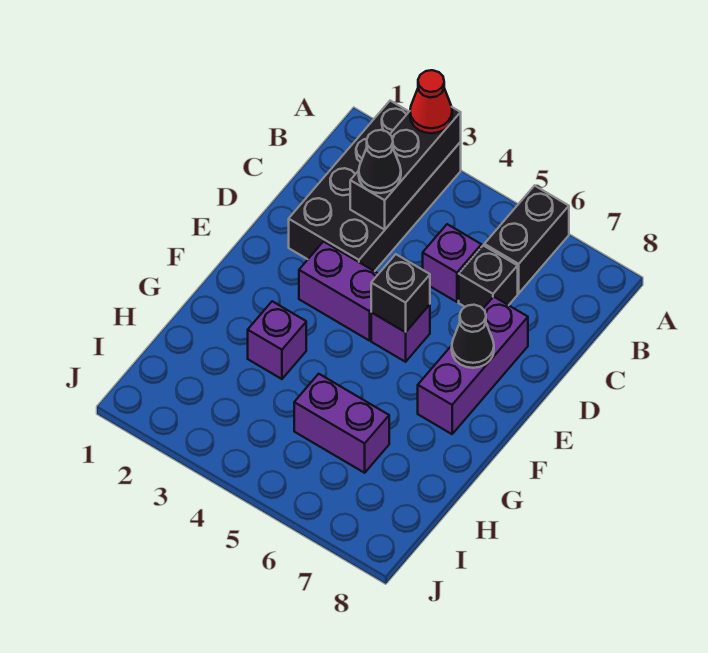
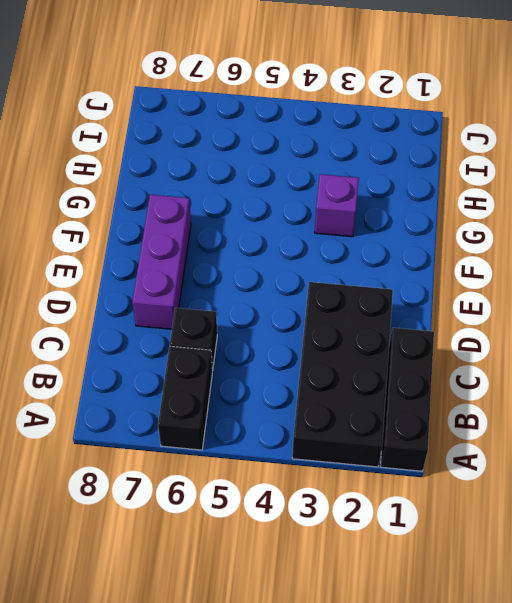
black 1x3 brick [380,328,434,471] -> black 1x3 brick moved to [350,107,461,230]
none -> purple 1x1 brick [423,224,481,302]
none -> purple 1x2 brick [299,242,378,341]
none -> purple 1x1 brick [371,305,430,362]

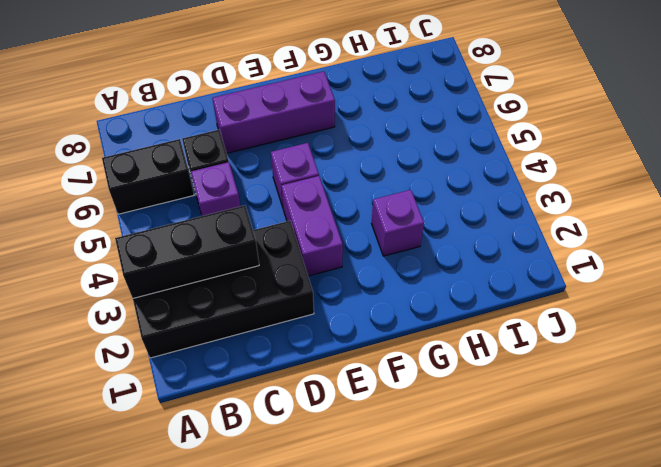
none -> purple 1x2 brick [294,374,389,473]
none -> black 1x1 brick [371,254,430,332]
none -> black 1x1 cone [452,305,494,368]

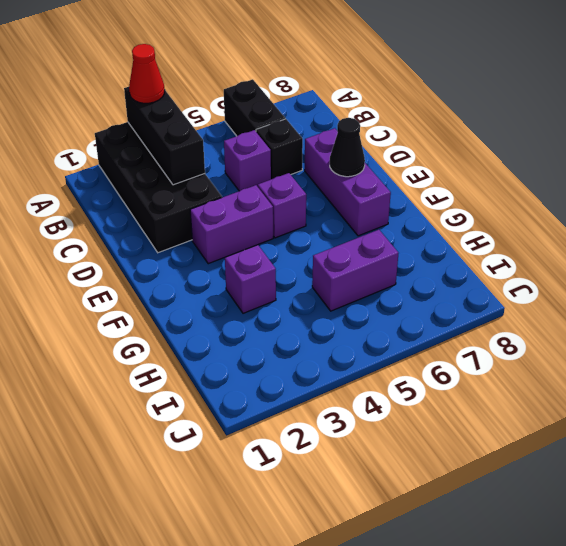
none -> black 1x1 brick [371,254,430,332]
none -> black 1x1 cone [359,130,401,193]

